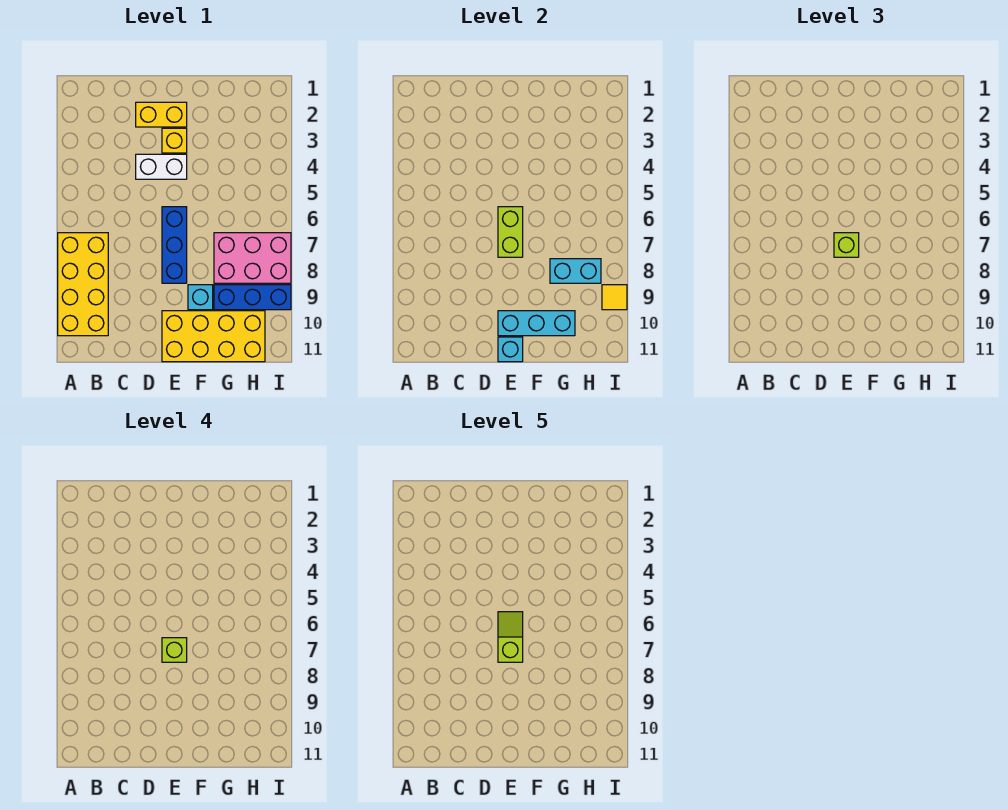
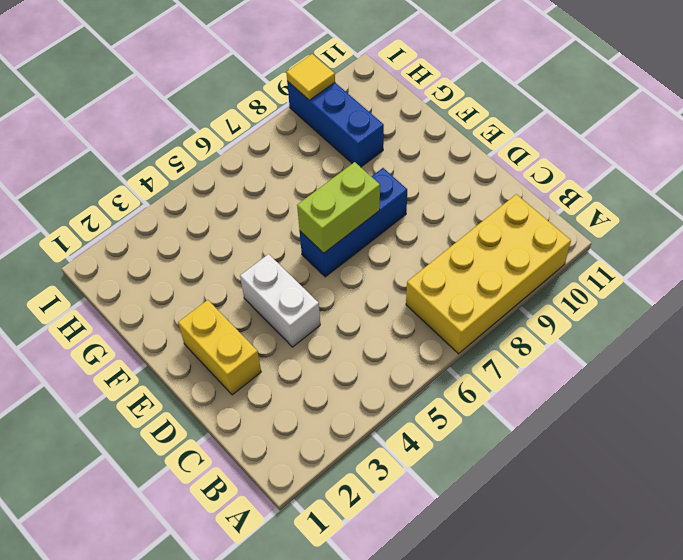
none -> yellow 1x1 brick [162,128,187,153]
none -> yellow 2x4 brick [162,311,265,362]
none -> cyan 1x1 brick [188,285,213,310]

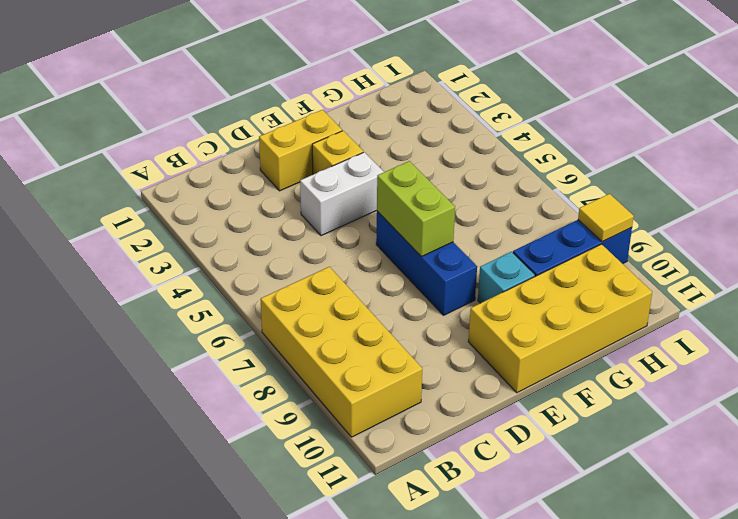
none -> pink 2x3 brick [214,233,291,283]
none -> cyan 1x3 brick [498,311,575,336]
none -> cyan 1x1 brick [498,337,523,362]

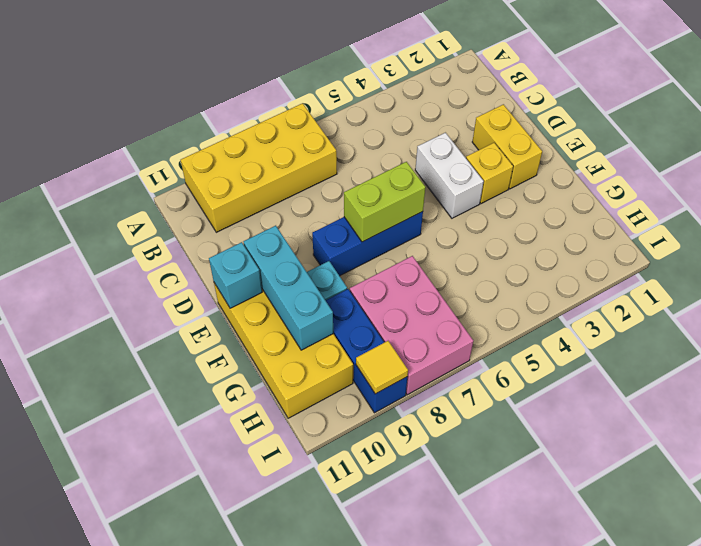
none -> cyan 1x2 brick [550,259,601,283]
none -> lime 1x1 brick [834,233,859,257]
none -> lime 1x1 brick [162,638,187,662]

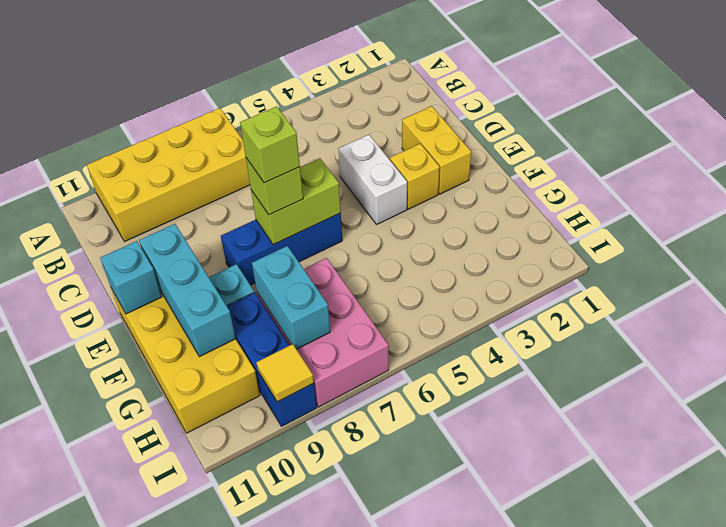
none -> lime 1x2 slope [498,612,523,662]

